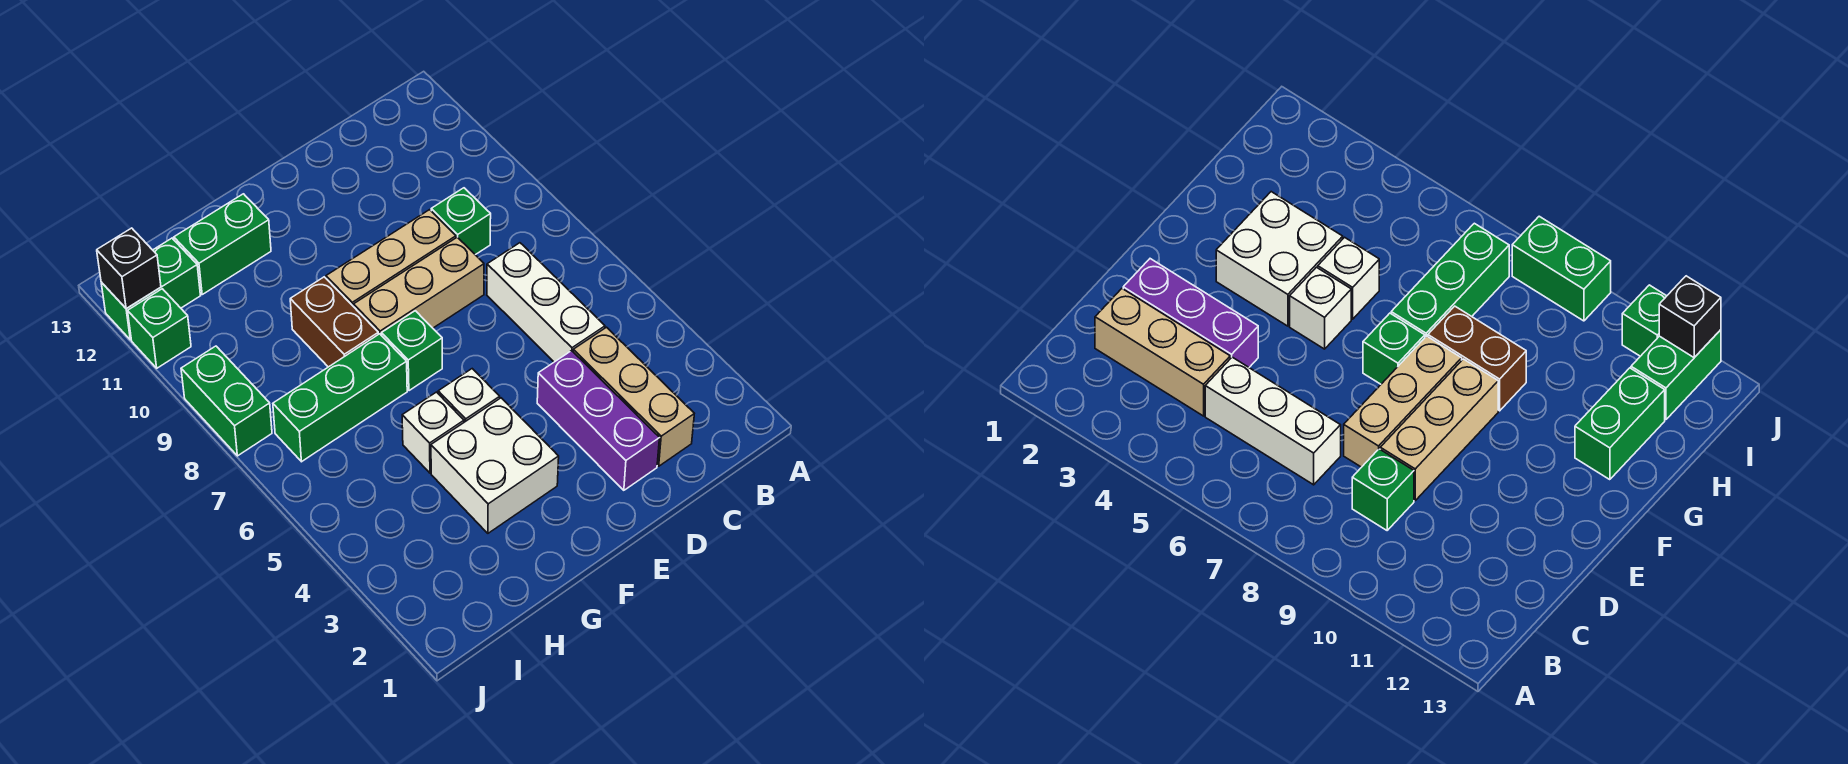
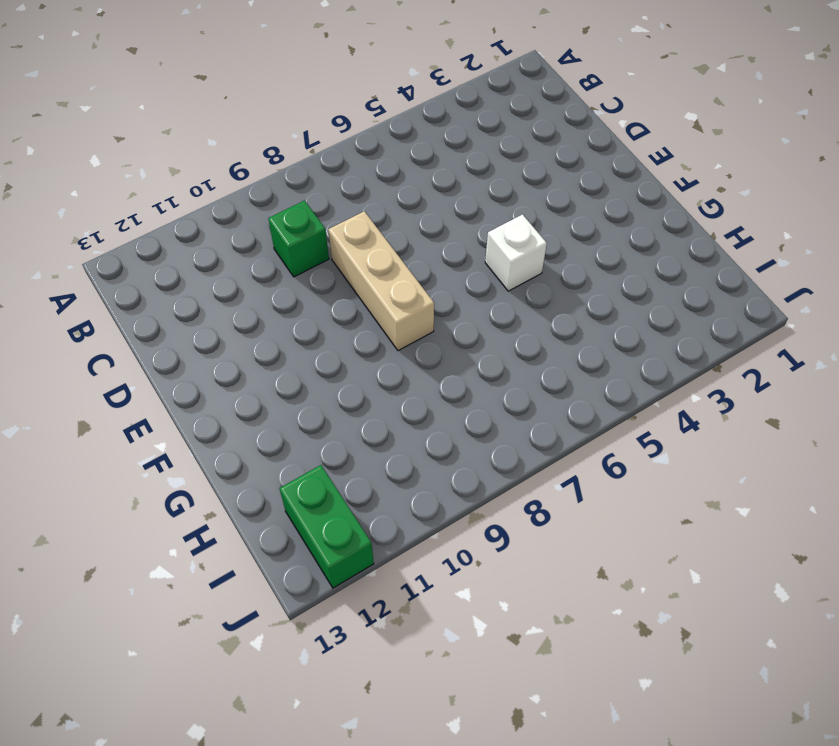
none -> tan 1x3 brick [573,327,694,466]
none -> white 1x3 brick [487,243,605,362]
none -> purple 1x3 brick [537,351,659,490]

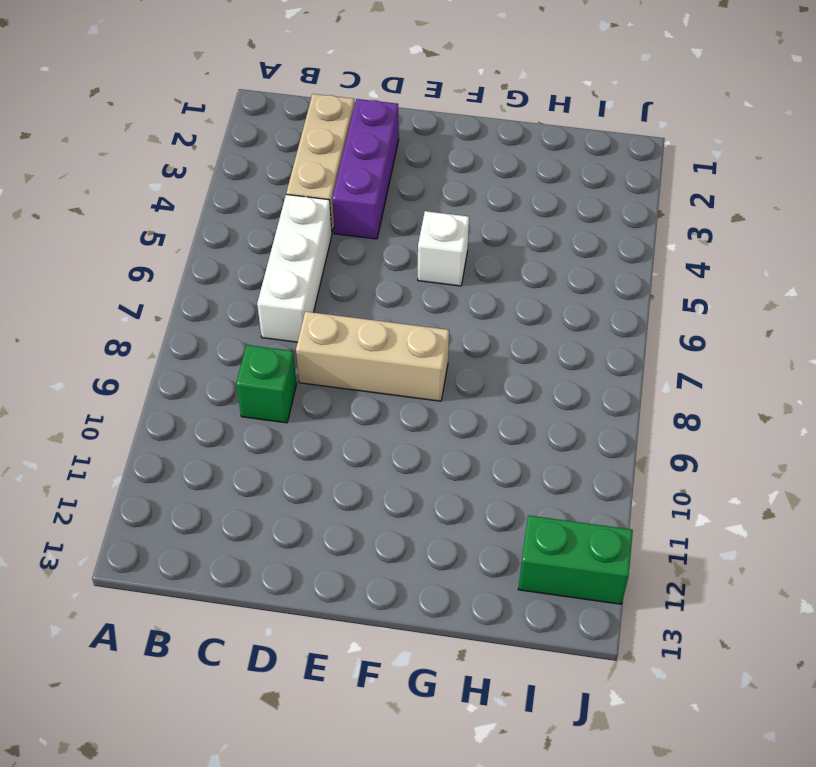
none -> tan 1x3 brick [326,210,456,307]
none -> white 2x2 brick [431,398,559,533]
none -> green 1x1 brick [381,311,442,391]

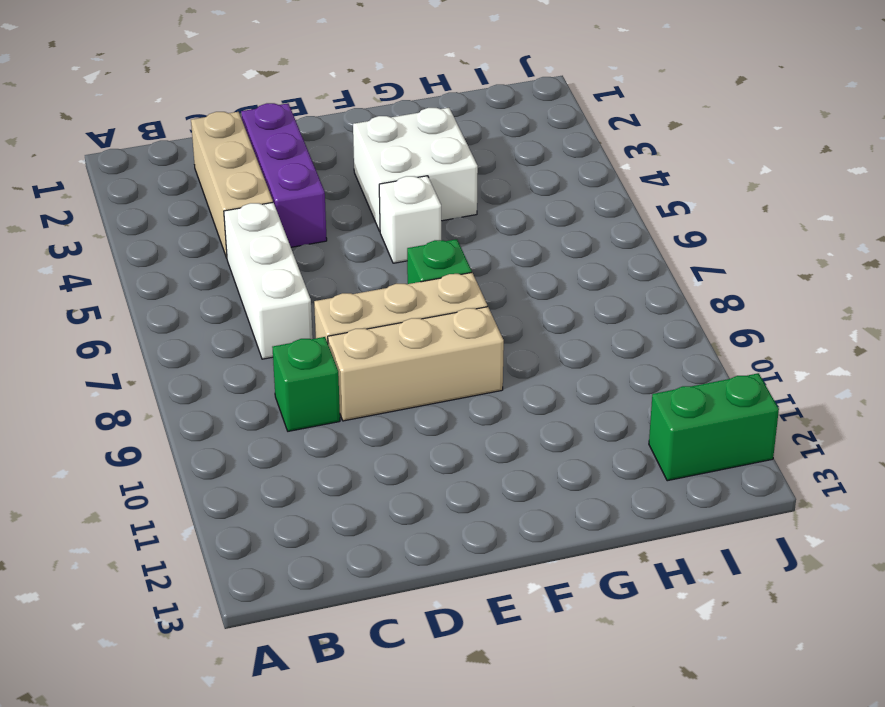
none -> white 1x1 brick [402,392,464,473]
none -> green 1x3 brick [273,334,407,462]
none -> brown 1x2 brick [290,277,378,367]

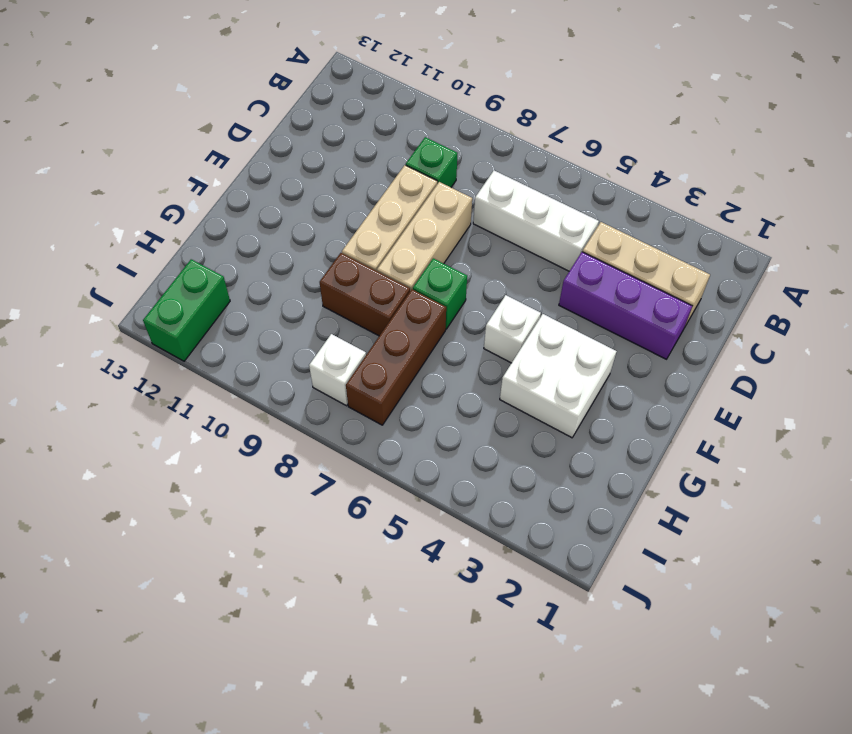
brown 1x3 brick [346,289,446,425] -> green 1x3 brick [273,334,407,462]
white 1x1 brick [309,334,366,406] -> white 1x1 brick moved to [402,392,464,473]
none -> green 1x2 brick [174,194,271,294]
none -> green 1x2 brick [181,346,272,456]
none -> green 1x1 brick [128,289,191,368]

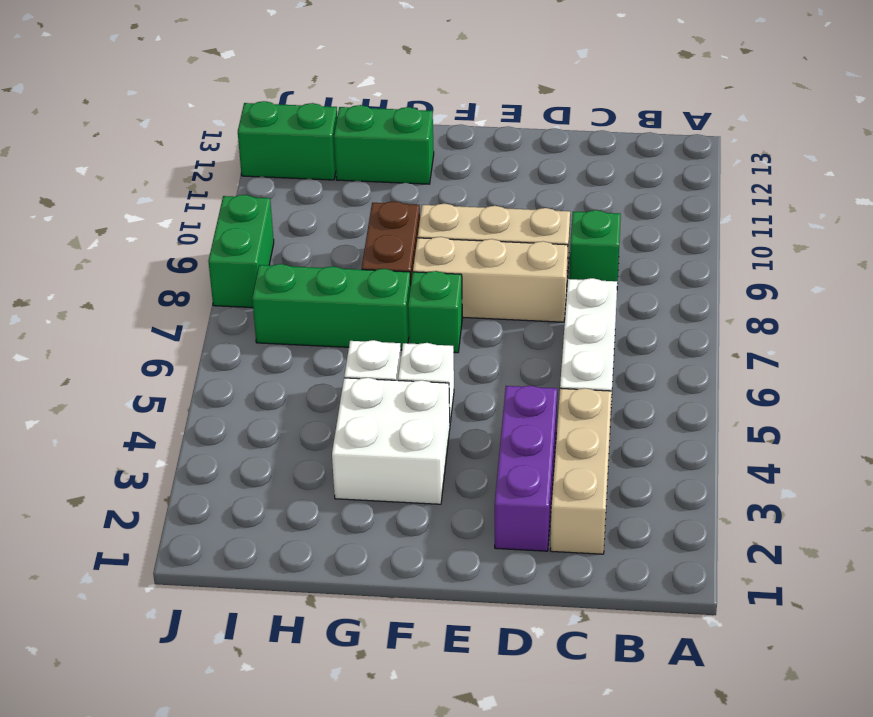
none -> green 1x1 brick [128,289,191,368]
none -> black 1x1 brick [97,228,161,309]

